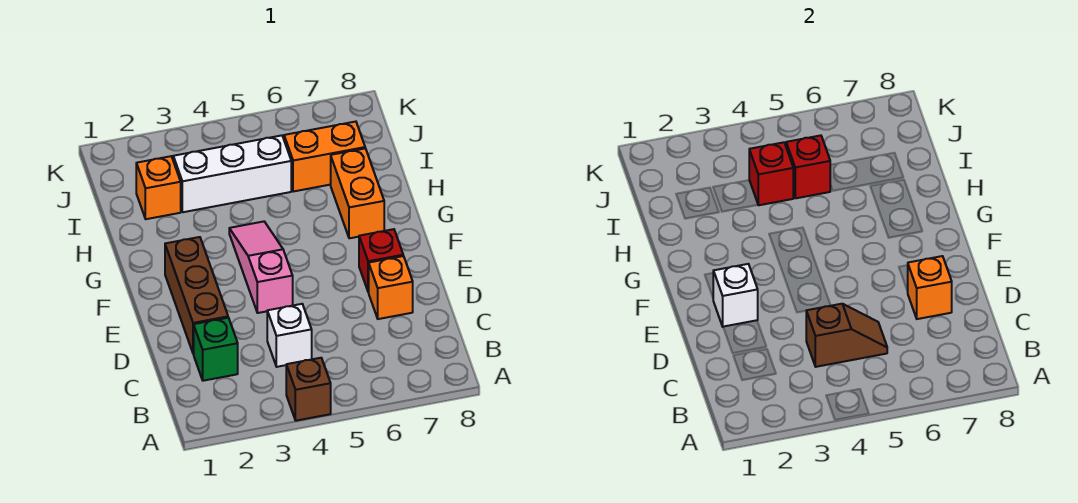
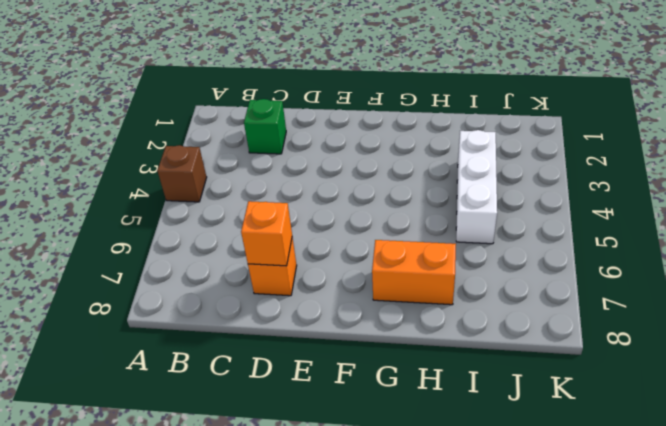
none -> white 1x1 brick [267,304,312,367]
none -> brown 1x3 brick [165,237,228,354]
none -> pink 1x3 slope [229,222,293,313]

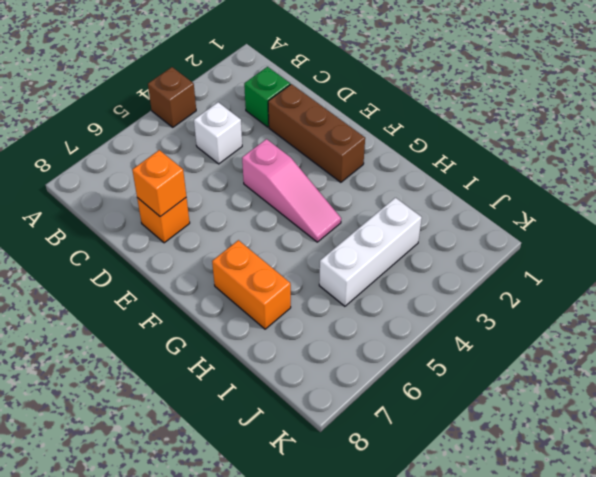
none -> red 1x1 brick [359,229,403,292]
none -> orange 1x1 brick [136,156,181,219]
none -> orange 1x2 brick [284,122,365,192]

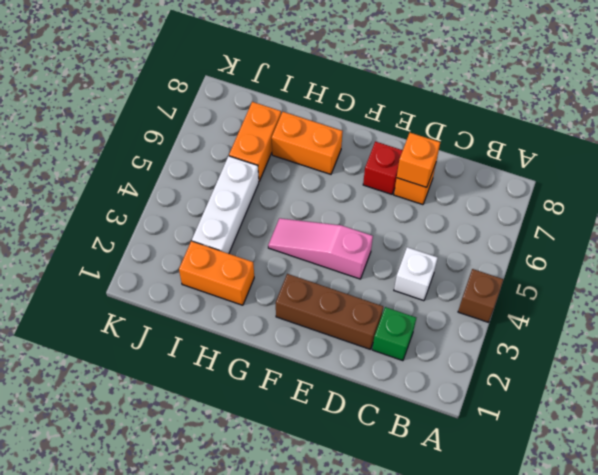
orange 1x2 brick [179,241,254,305] -> orange 1x1 brick [136,156,181,219]
none -> brown 1x2 slope [806,304,887,367]
none -> white 1x1 brick [713,264,758,327]
none -> red 1x1 brick [749,142,793,205]

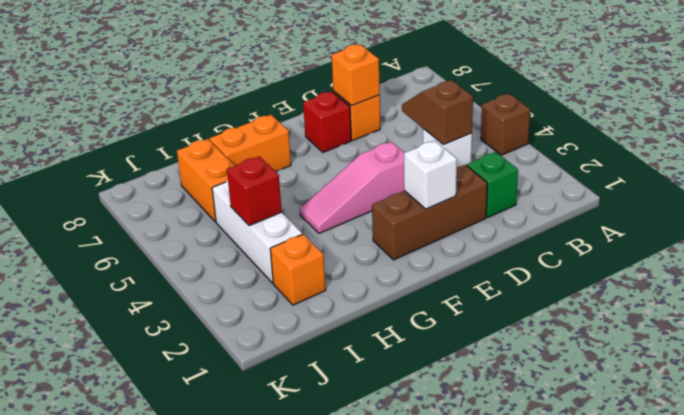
none -> red 1x1 brick [786,135,830,198]

